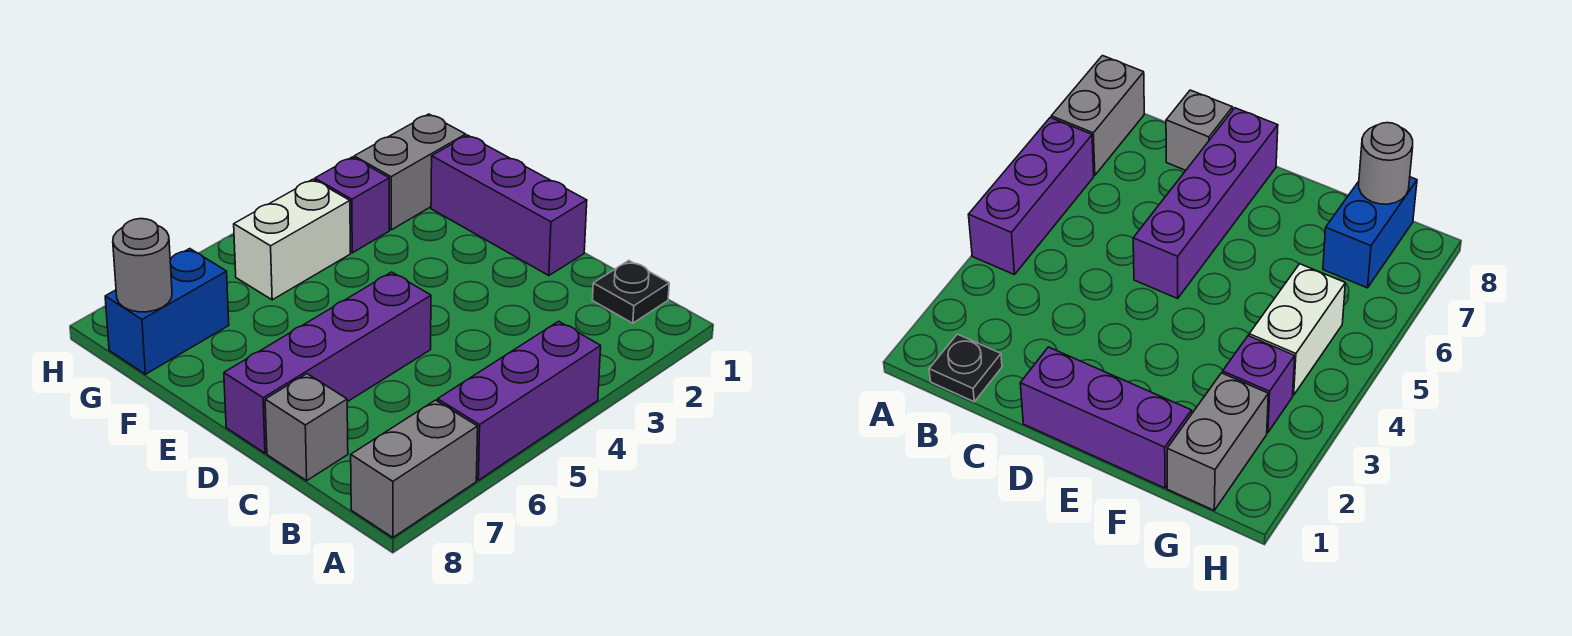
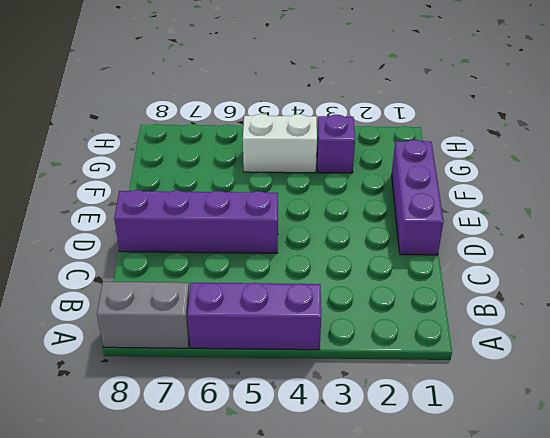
none -> black 1x1 plate [592,261,669,323]
none -> grey 1x1 brick [265,374,348,481]

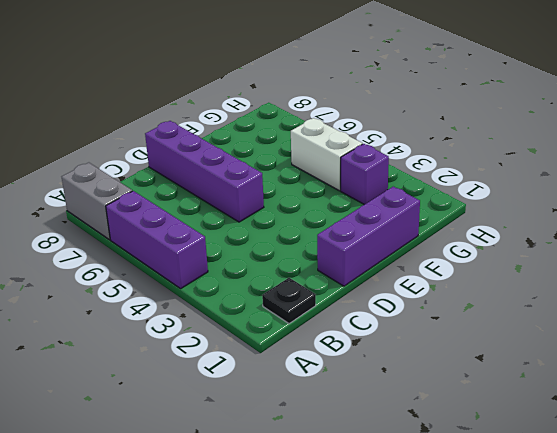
none -> grey 1x1 brick [265,374,348,481]
none -> grey 1x2 brick [354,114,466,230]

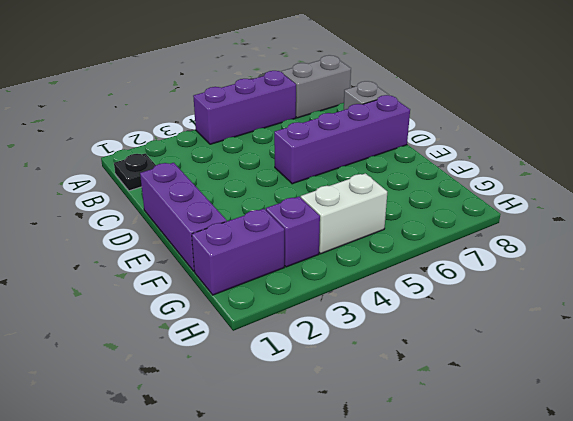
purple 1x2 brick [192,209,284,295] -> grey 1x2 brick [354,114,466,230]
none -> blue 1x2 brick [105,249,229,374]
none -> grey 1x1 round brick [113,219,172,312]

